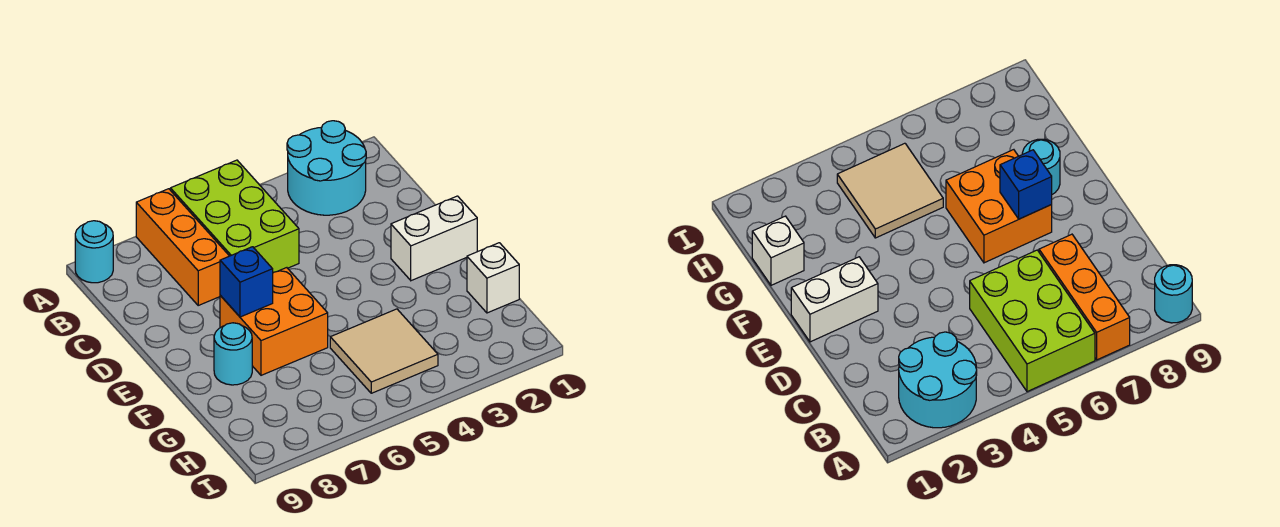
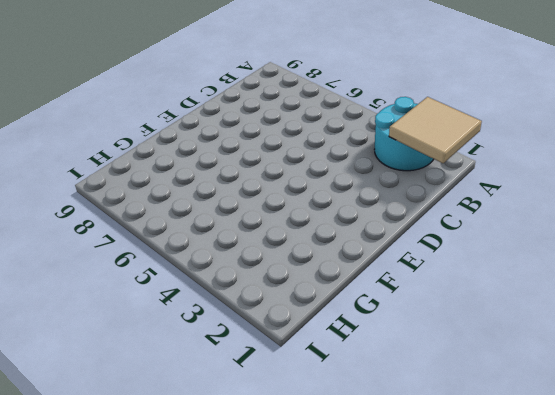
tan 2x2 tile [389,97,482,163] -> tan 2x2 tile moved to [330,309,438,393]
none -> lime 2x3 brick [170,160,299,273]
none -> orange 1x3 brick [136,189,229,305]

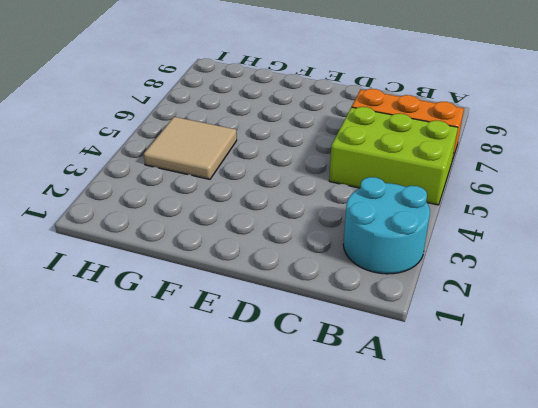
none -> cyan 1x1 round brick [75,221,113,283]
none -> white 1x2 brick [391,196,477,281]

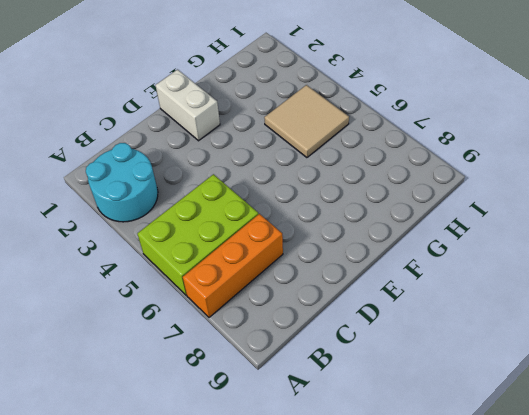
none -> cyan 1x1 round brick [75,221,113,283]
none -> orange 2x2 brick [220,268,328,375]

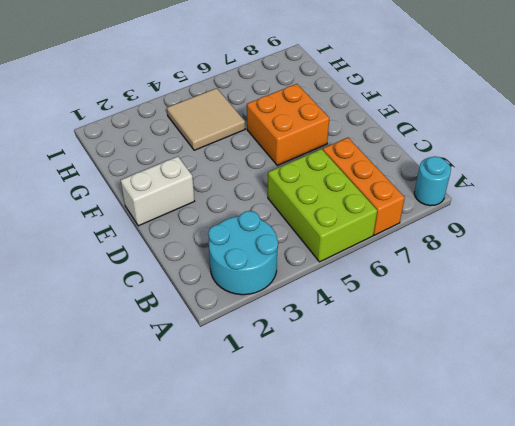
none -> cyan 1x1 round brick [214,323,252,385]
none -> white 1x1 brick [467,243,519,313]

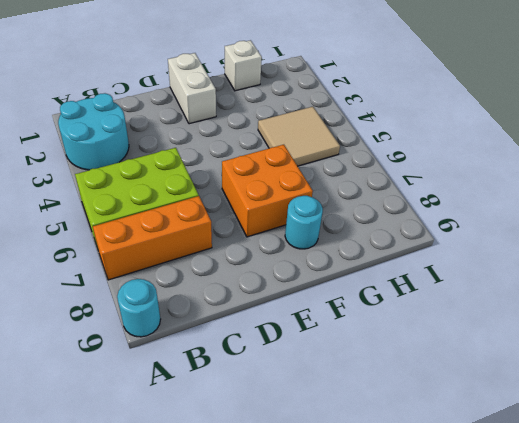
none -> blue 1x1 brick [220,247,273,317]

